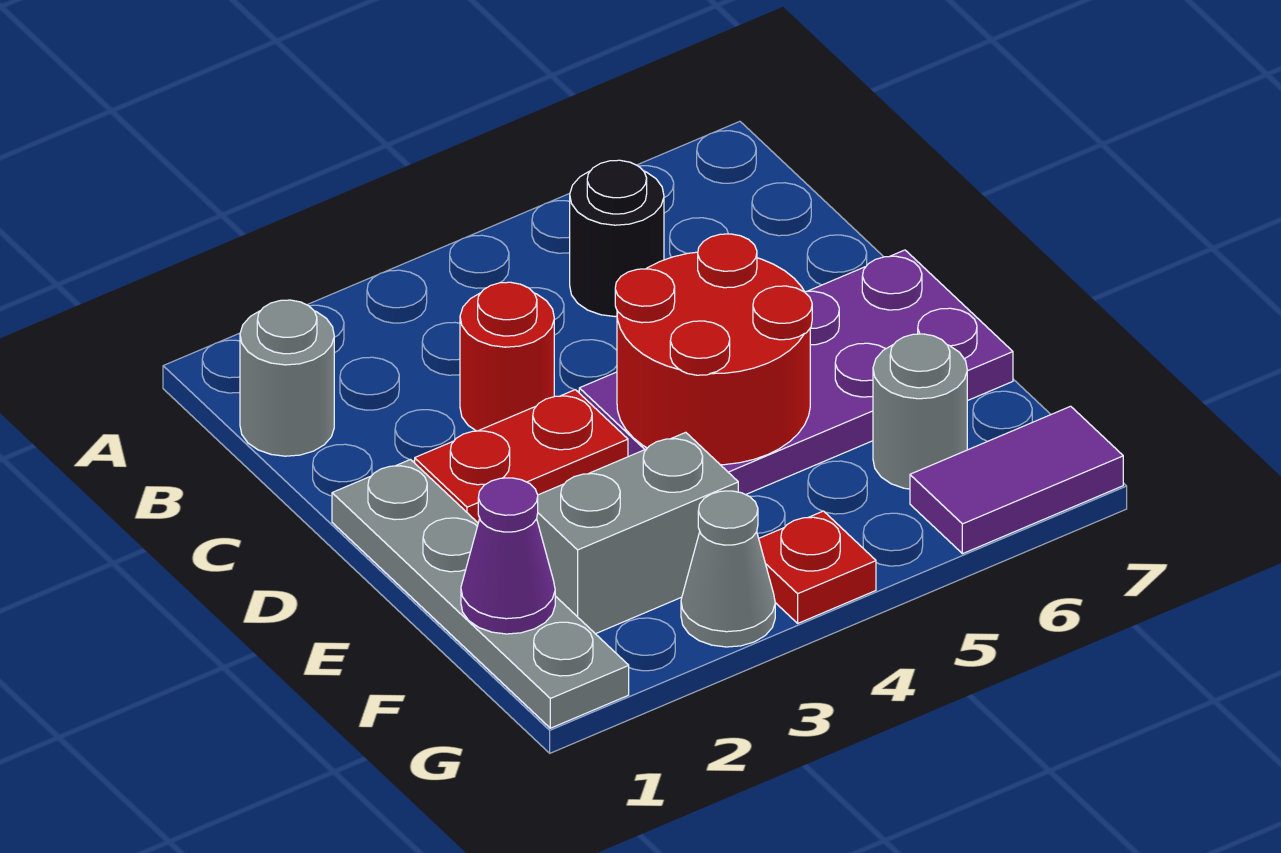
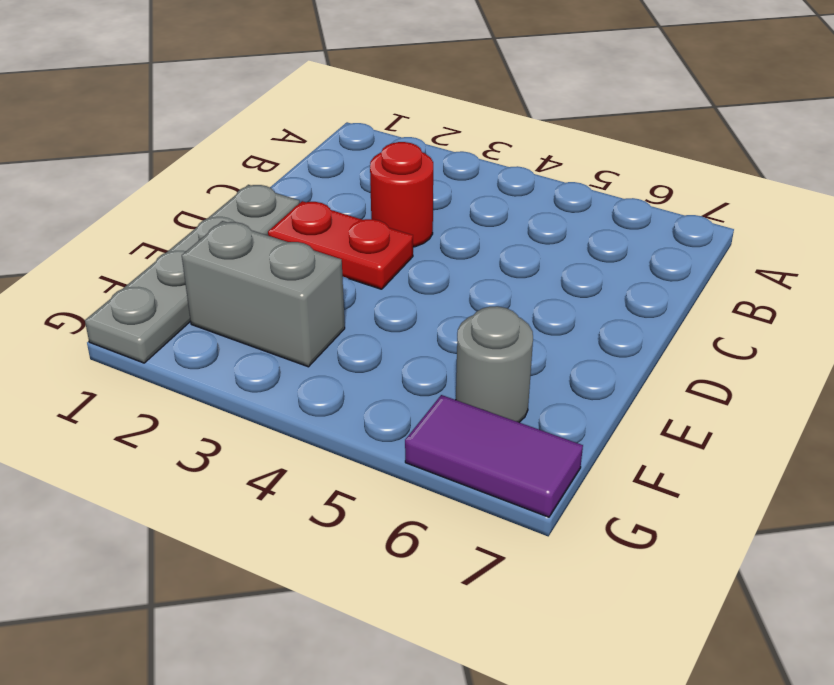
none -> grey 1x1 round brick [240,300,334,456]
none -> black 1x1 round brick [570,160,664,317]
none -> purple 2x4 plate [579,250,1013,495]

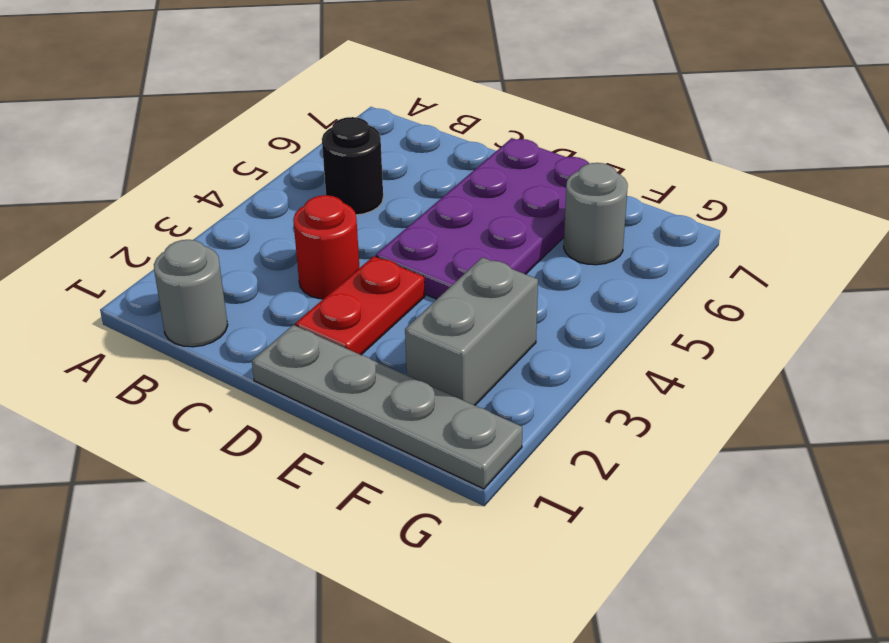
none -> grey 1x1 cone [681,491,775,647]
none -> red 1x1 plate [759,511,876,623]
none -> purple 1x2 tile [910,406,1123,554]

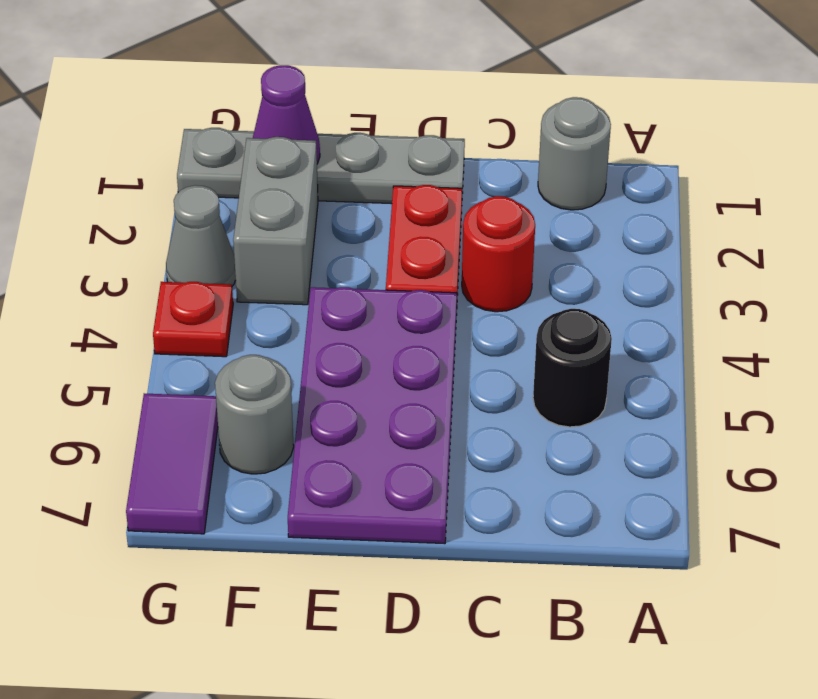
none -> red 2x2 round brick [615,234,812,465]

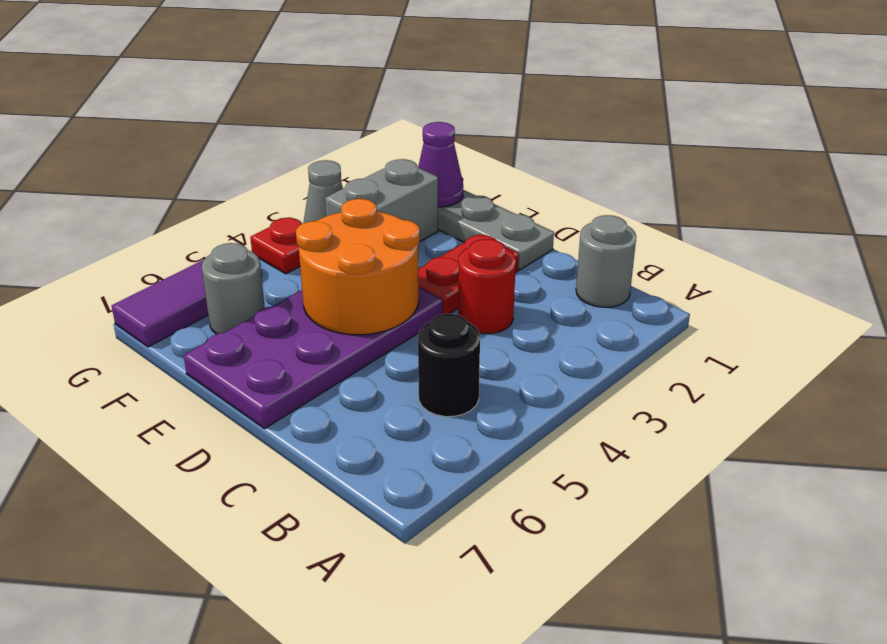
orange 2x2 round brick [296,199,420,335] -> red 2x2 round brick [615,234,812,465]

